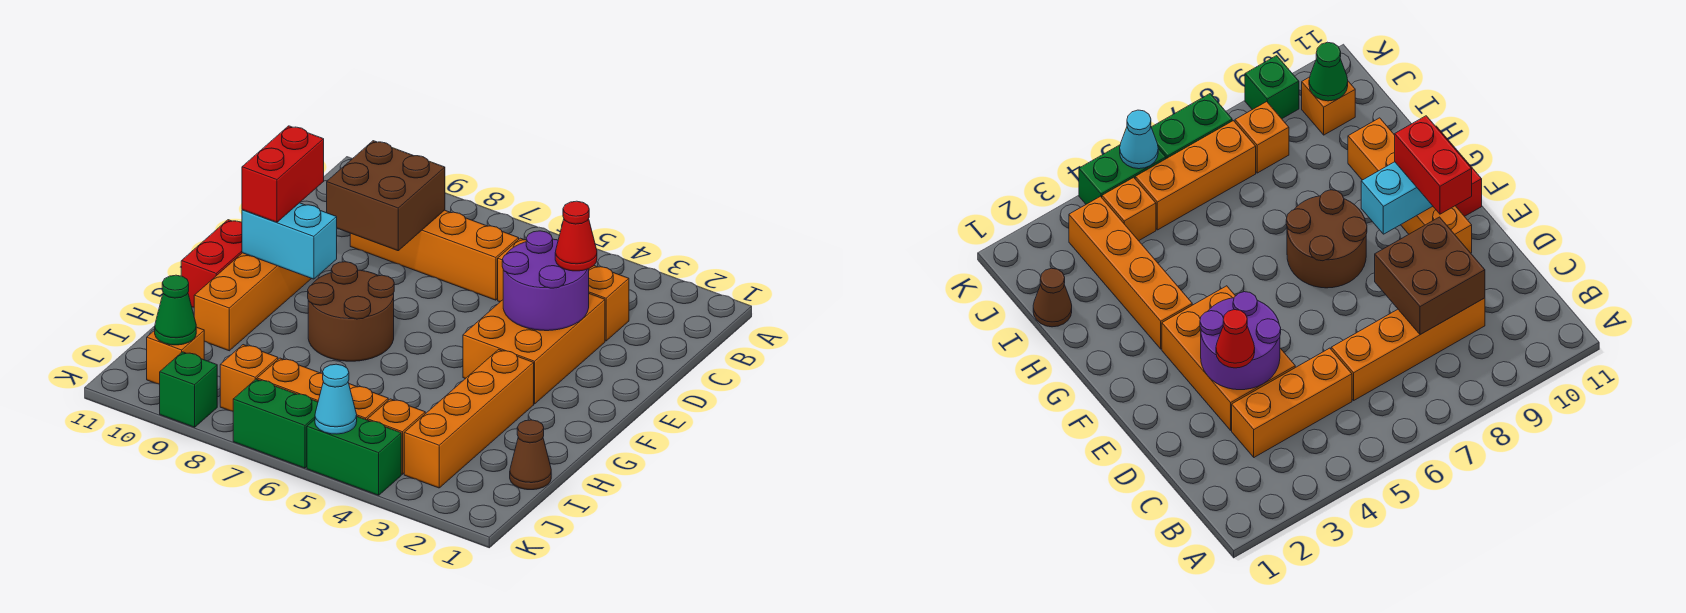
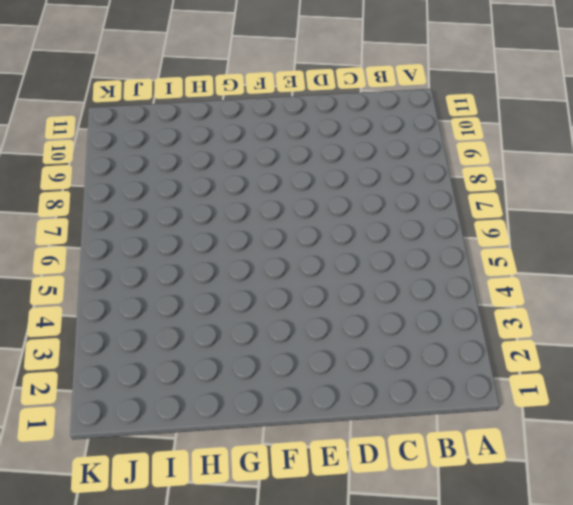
none -> orange 1x3 brick [498,238,629,341]
none -> orange 1x4 brick [350,210,519,300]
none -> orange 2x3 brick [463,294,605,404]

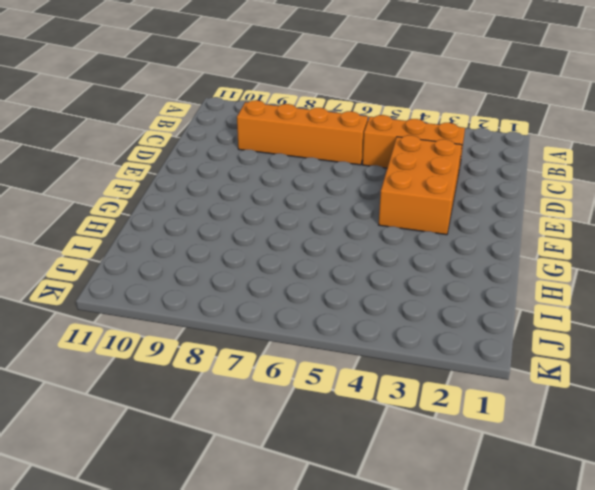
none -> orange 1x4 brick [194,253,311,351]
none -> brown 2x2 round brick [308,262,394,361]
none -> red 1x2 brick [181,220,242,307]

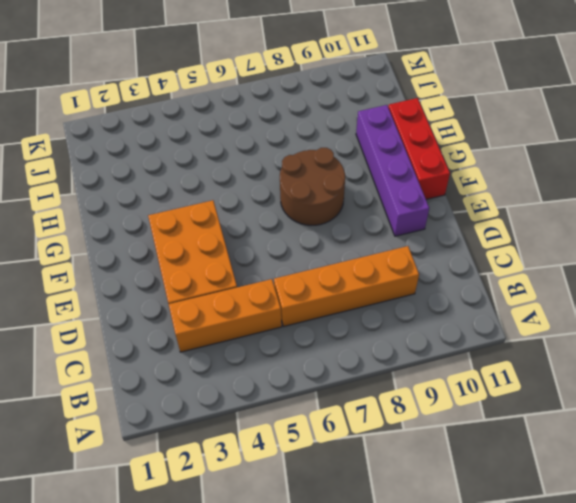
purple 1x4 brick [356,105,429,236] -> orange 1x4 brick [194,253,311,351]
red 1x3 brick [388,98,450,199] -> red 1x2 brick [181,220,242,307]
none -> orange 1x4 brick [404,350,534,488]
none -> brown 1x1 cone [510,420,551,490]
none -> orange 1x1 brick [368,399,425,474]

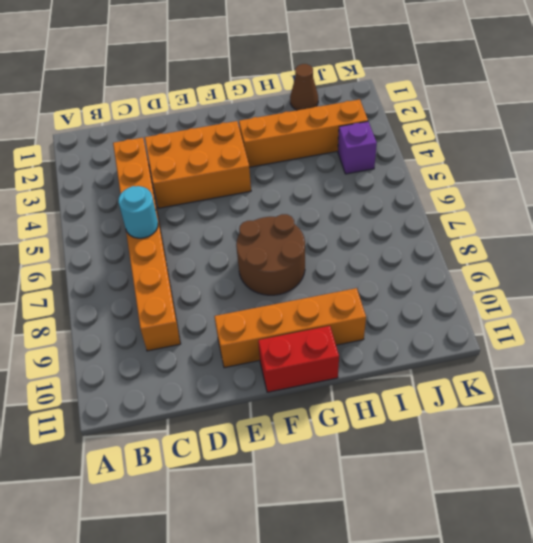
cyan 1x1 round brick [118,186,158,238] -> none
purple 1x1 brick [338,121,377,174] -> orange 1x1 brick [368,399,425,474]
none -> orange 1x3 brick [257,358,388,420]
none -> orange 1x1 brick [220,345,278,411]
none -> orange 1x1 brick [147,327,204,384]

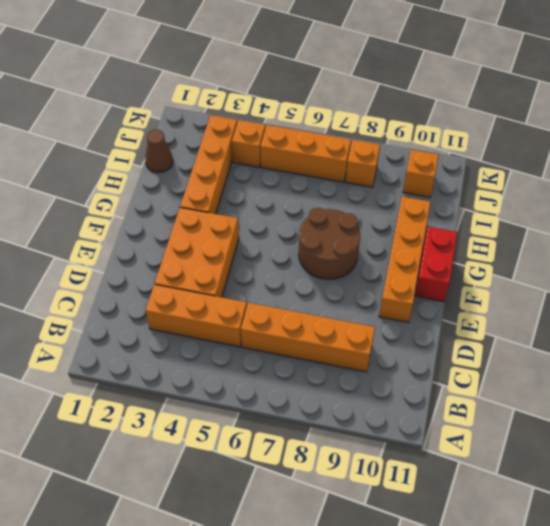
none -> green 1x2 brick [307,417,401,495]
none -> green 1x2 brick [233,379,318,468]
none -> green 1x1 brick [160,352,217,427]

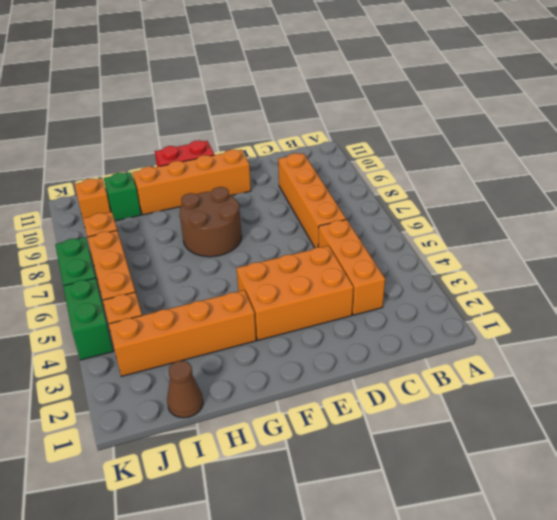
green 1x1 brick [104,172,141,221] -> green 1x1 brick moved to [160,352,217,427]
none -> brown 2x2 brick [327,141,445,251]
none -> purple 2x2 round brick [502,231,589,331]
none -> cyan 1x2 brick [242,203,337,279]

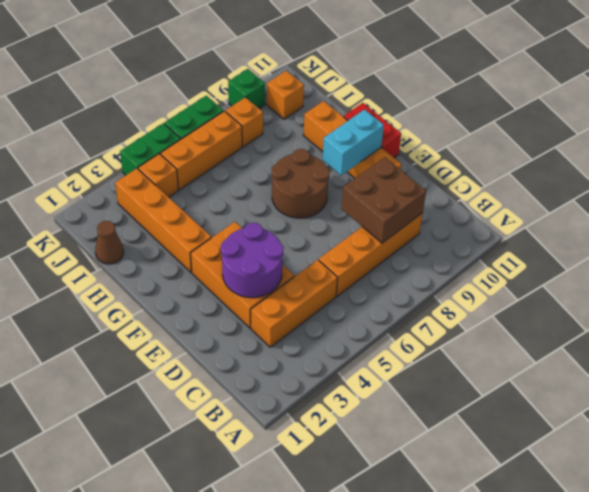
none -> green 1x1 cone [155,275,196,345]
none -> cyan 1x1 cone [315,364,357,434]
none -> red 1x1 cone [555,201,597,271]

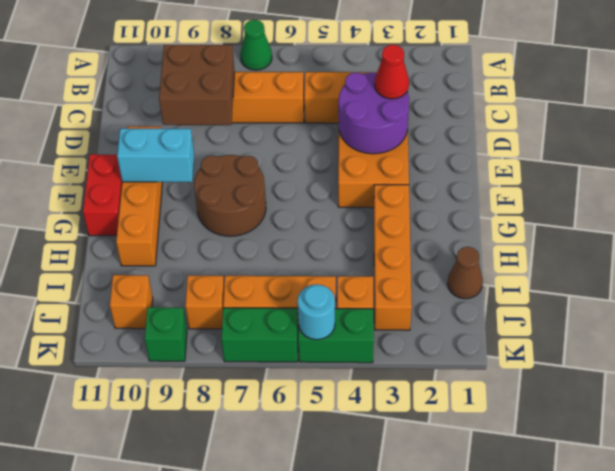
green 1x1 cone [240,20,272,70] -> green 1x1 cone moved to [155,275,196,345]
cyan 1x1 round brick [298,284,335,340] -> cyan 1x1 cone [315,364,357,434]
none -> red 1x2 brick [242,126,324,222]

